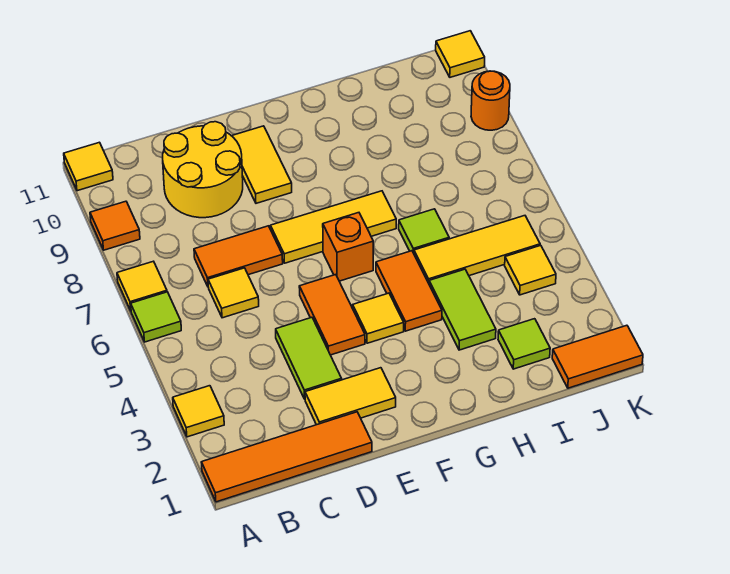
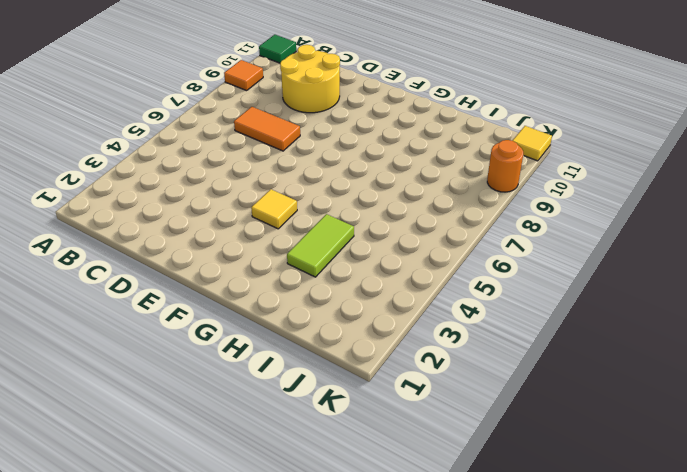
green 1x1 tile [259,35,296,63] -> yellow 1x1 tile [64,142,113,191]
none -> orange 1x4 tile [201,412,372,502]
none -> yellow 1x1 tile [173,386,224,437]
none -> lime 1x1 tile [131,292,181,342]

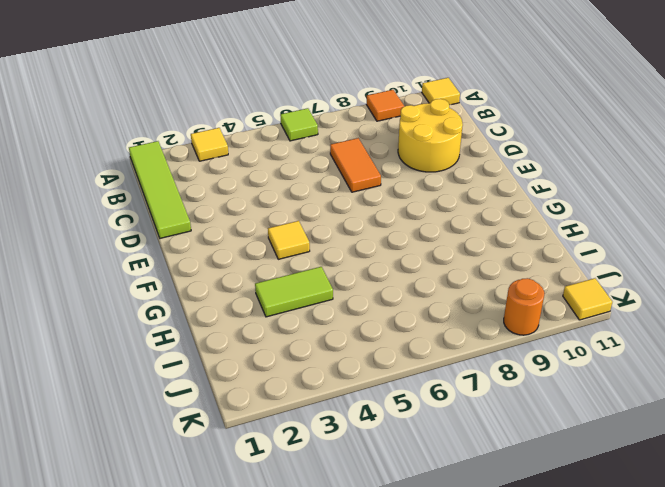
lime 1x4 tile [129,141,191,238] -> orange 1x4 tile [201,412,372,502]
none -> yellow 1x1 tile [117,261,167,311]
none -> yellow 1x1 tile [208,268,259,318]
none -> yellow 1x2 tile [305,368,396,425]

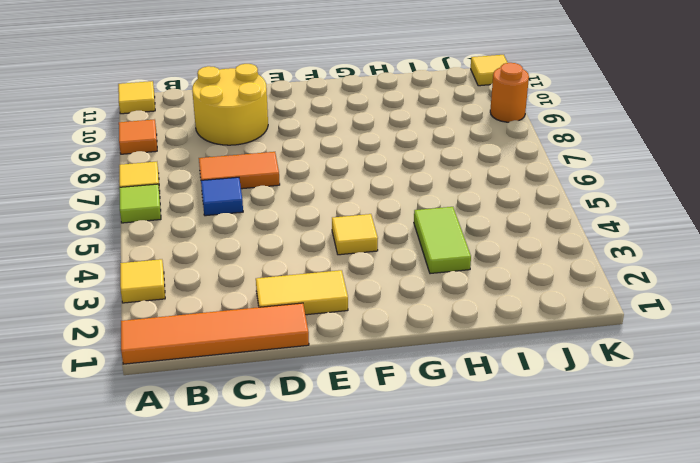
blue 1x1 tile [201,177,243,216] -> yellow 1x1 tile [208,268,259,318]
none -> lime 1x2 tile [276,317,342,399]
none -> orange 1x2 tile [299,275,365,355]
none -> yellow 1x3 tile [271,191,396,263]

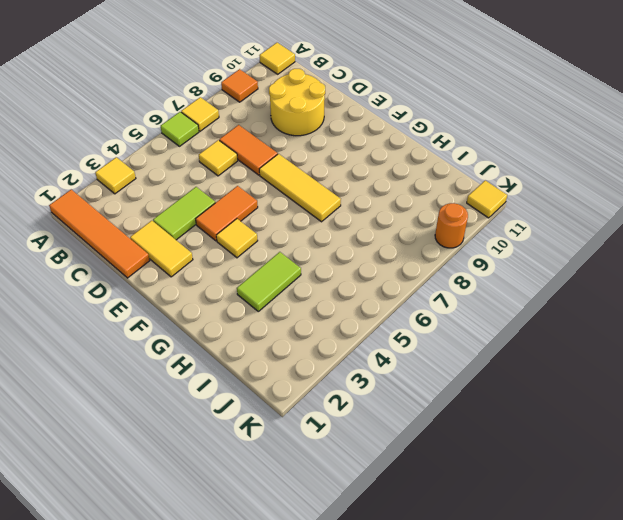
none -> yellow 1x2 tile [232,126,292,203]
none -> orange 1x1 brick [323,213,373,281]
none -> orange 1x2 tile [376,251,442,331]

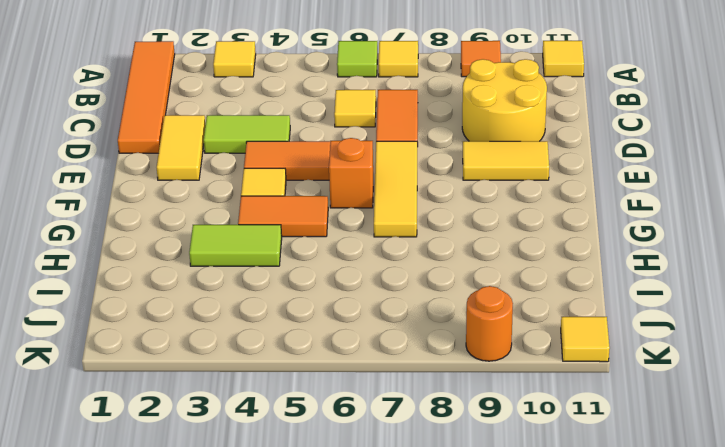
none -> yellow 1x3 tile [414,216,540,283]
none -> lime 1x1 tile [399,209,449,253]
none -> lime 1x1 tile [498,319,550,369]

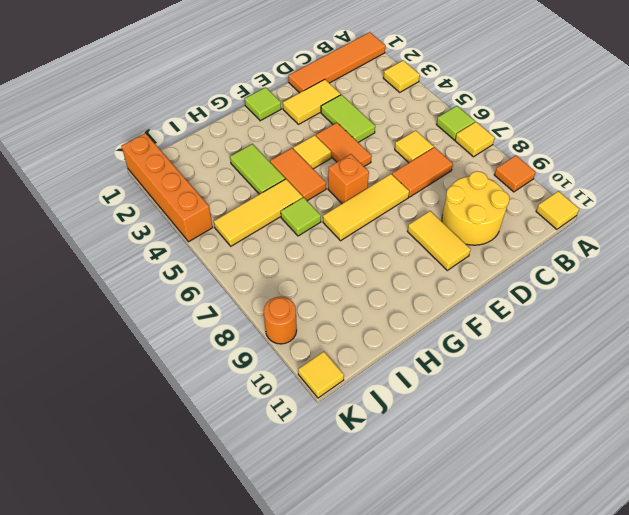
lime 1x1 tile [245,87,281,121] -> lime 1x1 tile moved to [498,319,550,369]
orange 1x4 brick [121,133,213,242] -> orange 1x2 tile [552,325,643,388]
none -> yellow 1x1 tile [505,245,556,295]

